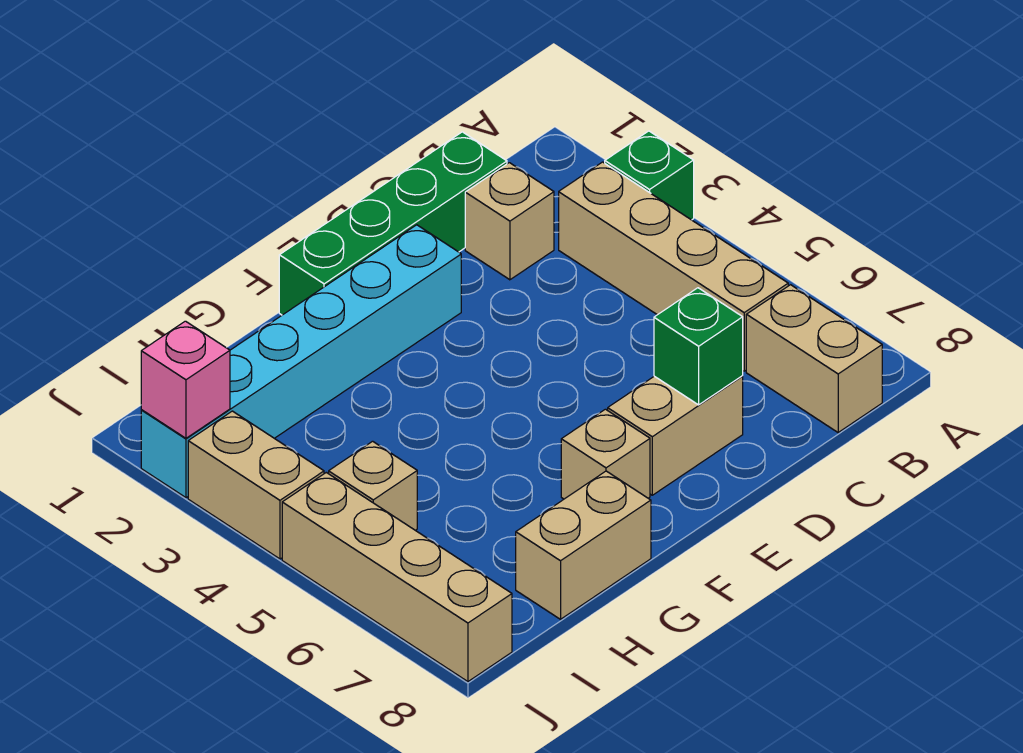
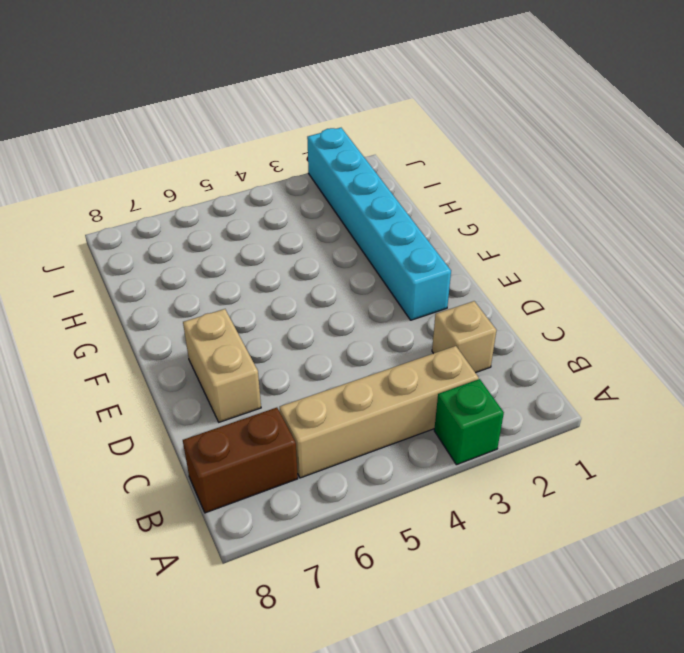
brown 1x2 brick [183,408,298,513] -> tan 1x2 brick [746,285,882,432]
none -> green 1x4 brick [279,132,507,315]
none -> tan 1x1 brick [561,409,650,499]
none -> tan 1x2 brick [516,471,651,619]

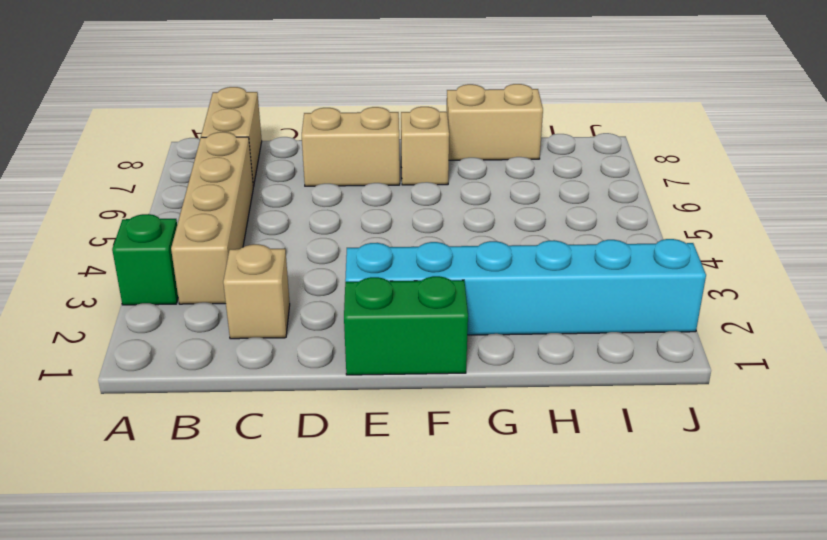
green 1x2 brick [344,276,468,375] -> green 1x4 brick [279,132,507,315]
none -> tan 1x1 brick [329,441,417,530]
none -> tan 1x2 brick [188,411,324,559]
none -> tan 1x4 brick [282,472,512,682]

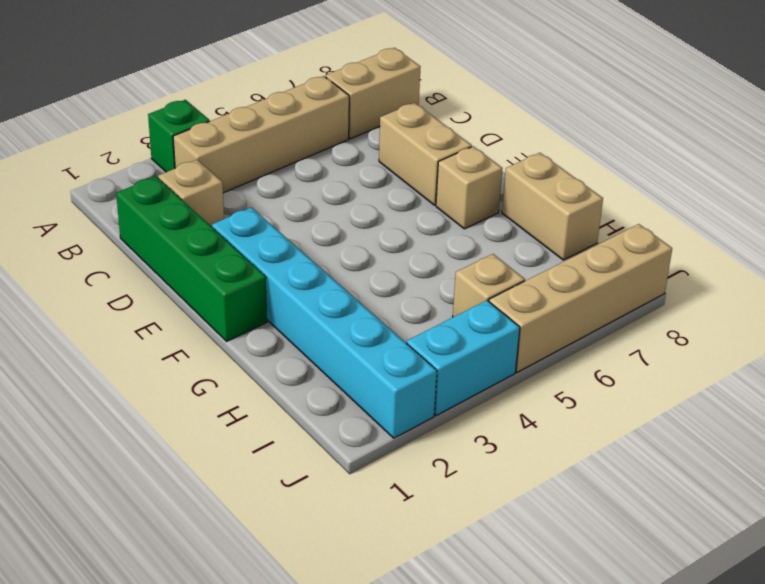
cyan 1x2 brick [406,301,520,416] -> tan 1x2 brick [188,411,324,559]
none -> green 1x1 brick [654,288,743,405]
none -> pink 1x1 brick [141,321,230,438]

